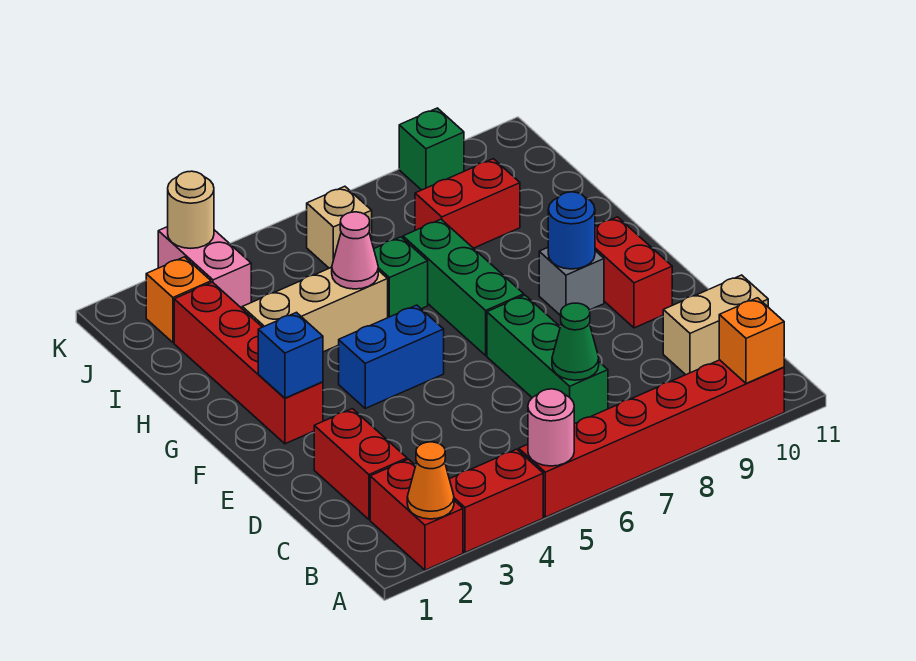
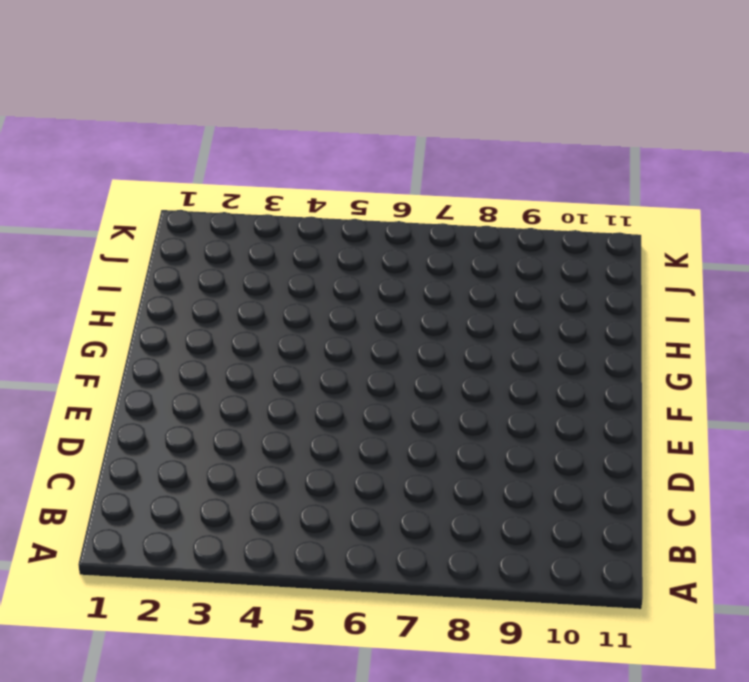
none -> red 1x2 brick [370,459,463,570]
none -> red 1x2 brick [449,449,543,553]
none -> red 1x6 brick [519,360,784,517]

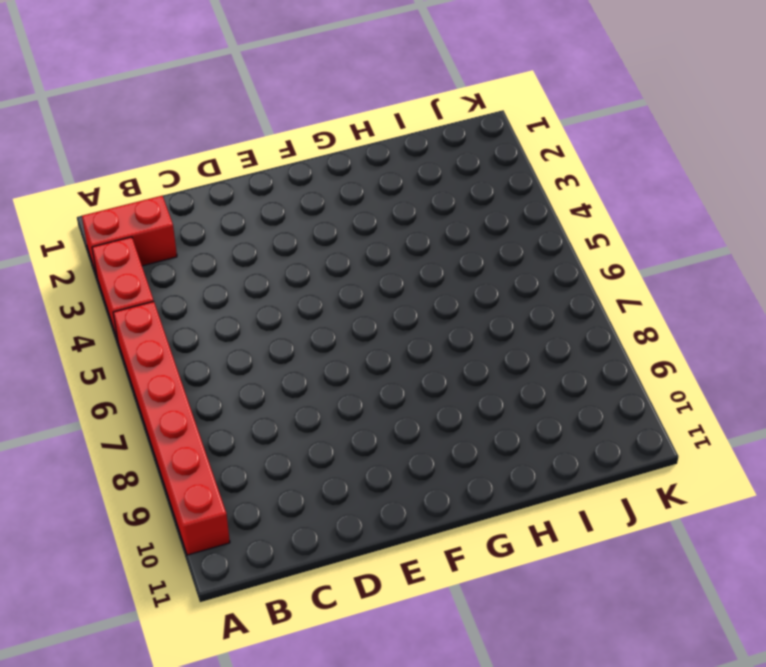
none -> red 1x2 brick [314,409,407,520]
none -> green 1x3 brick [487,295,608,424]
none -> tan 1x2 brick [663,275,768,375]

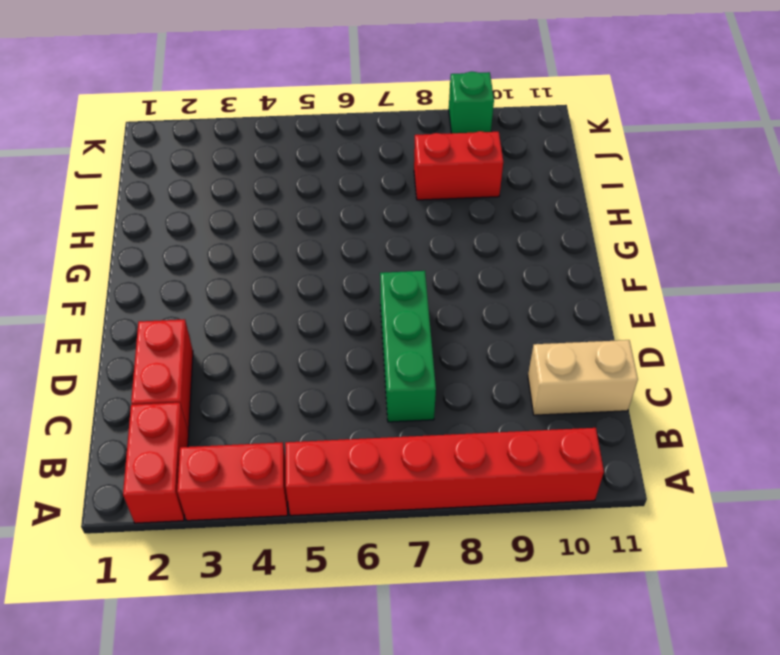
none -> red 1x2 brick [595,217,672,328]
none -> red 1x4 brick [174,282,323,444]
none -> blue 1x2 brick [339,305,444,408]

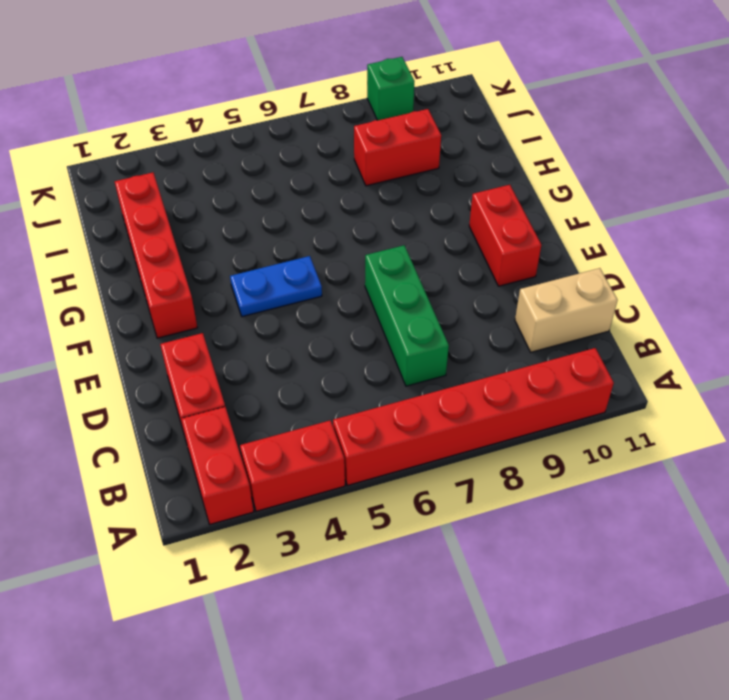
blue 1x2 plate [230,256,322,317] -> blue 1x2 brick [339,305,444,408]
none -> green 1x3 brick [403,219,524,355]
none -> grey 1x1 brick [539,248,604,316]
none -> tan 1x3 brick [242,267,388,352]

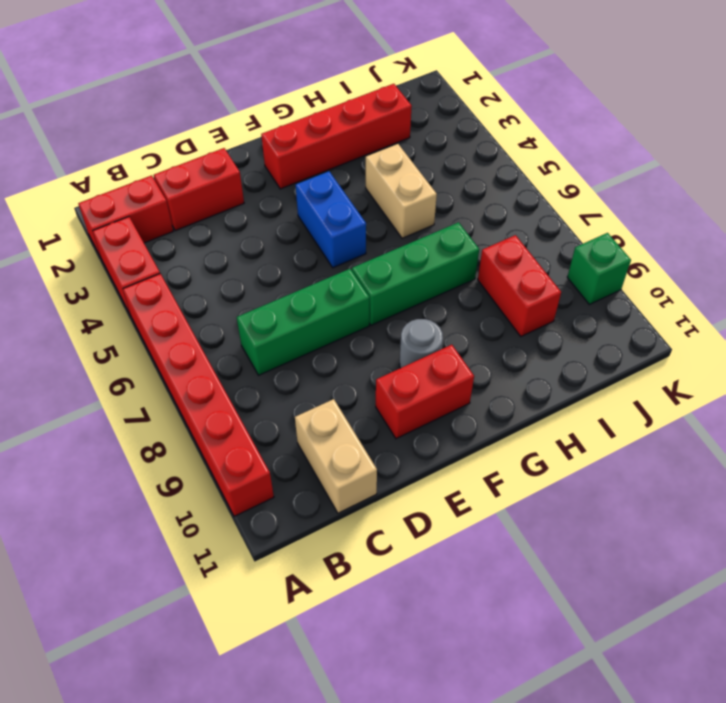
grey 1x1 round brick [400,319,443,368] -> grey 1x1 brick [539,248,604,316]
tan 1x2 brick [366,144,437,238] -> tan 1x3 brick [242,267,388,352]
none -> green 1x1 brick [374,237,428,318]
none -> orange 1x1 brick [146,257,211,343]
none -> pink 1x2 brick [158,227,251,308]

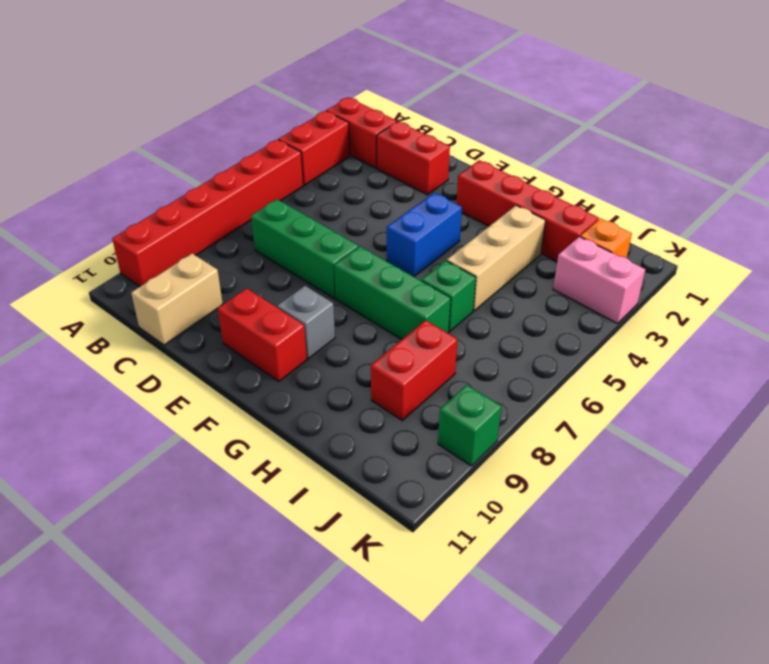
none -> tan 1x1 brick [307,186,372,268]
none -> orange 1x1 cone [407,442,454,519]
none -> pink 1x1 round brick [528,389,574,466]

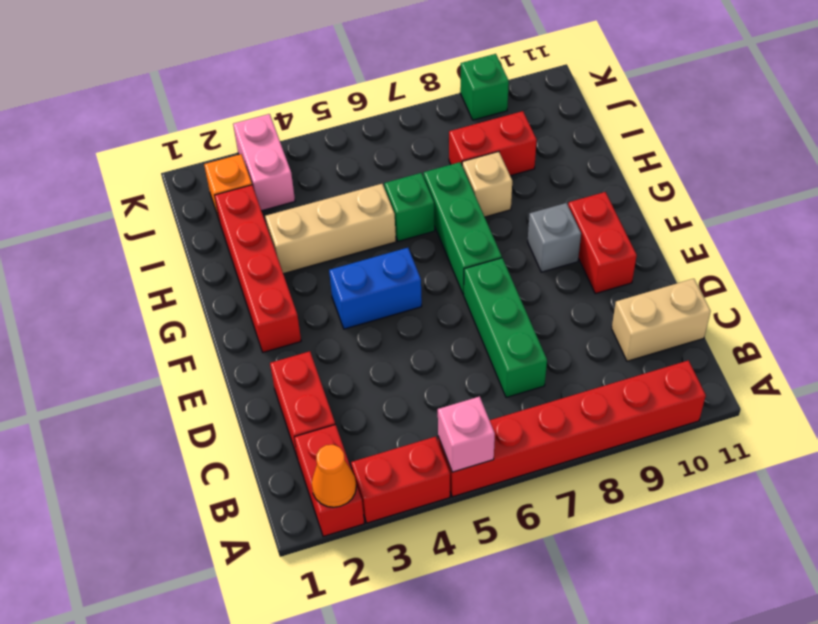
pink 1x1 brick [438,396,495,472] -> pink 1x1 round brick [528,389,574,466]
tan 1x1 brick [462,152,512,217] -> tan 1x1 brick moved to [307,186,372,268]
none -> orange 1x1 brick [719,298,784,383]
none -> green 1x1 cone [552,303,599,380]
none -> blue 1x1 brick [258,312,323,398]

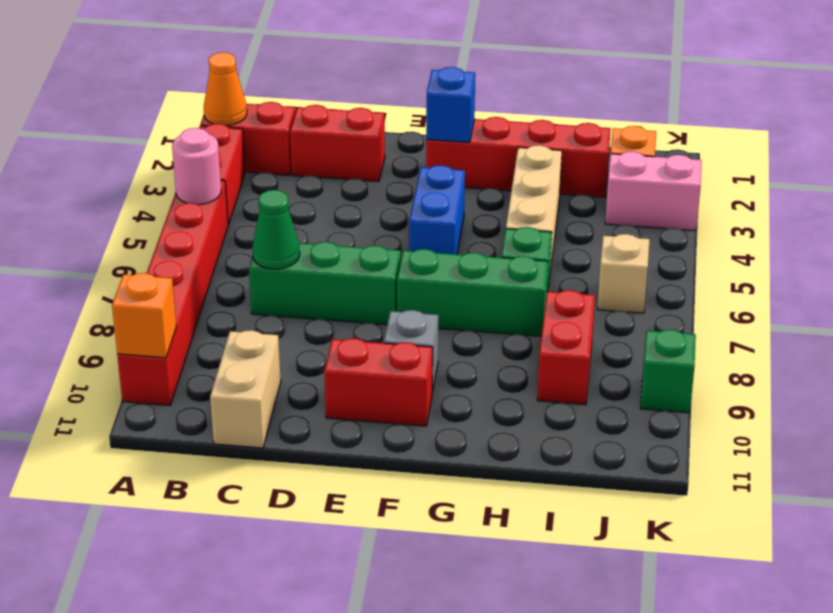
none -> blue 1x1 round brick [548,192,595,269]
none -> pink 1x1 cone [332,212,378,289]
none -> tan 1x1 round brick [168,171,214,248]

